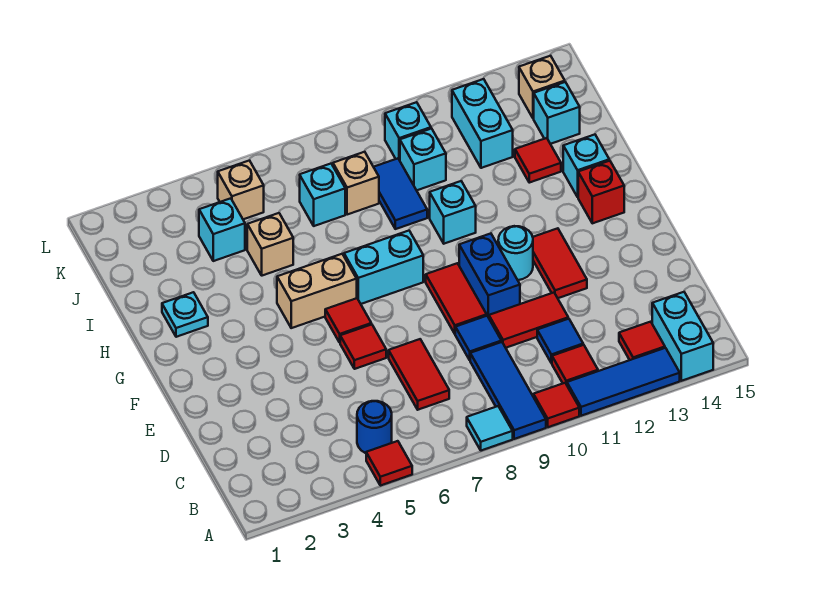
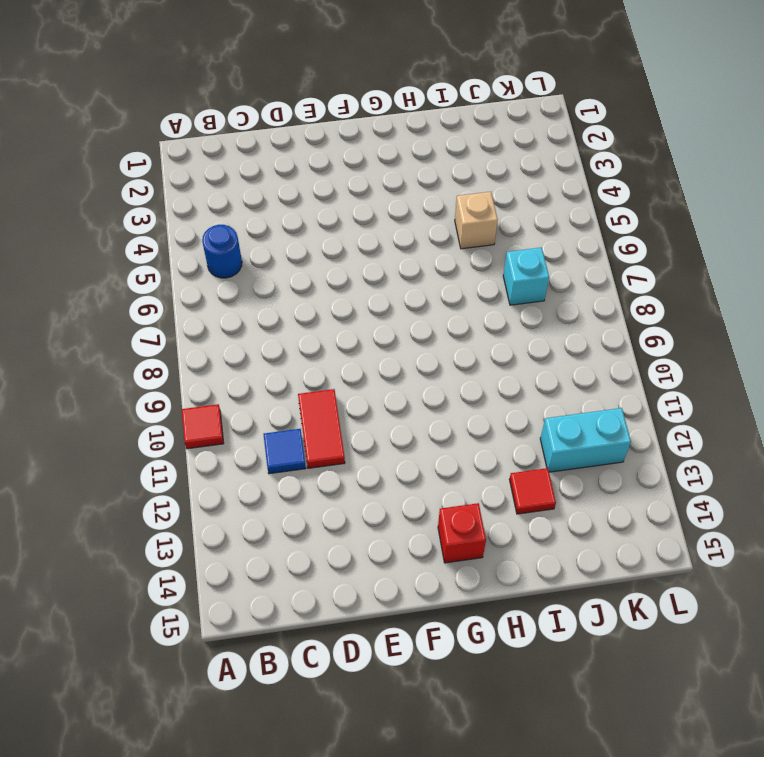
none -> red 1x1 tile [366,441,412,486]
none -> cyan 1x1 tile [467,406,513,451]
none -> blue 1x3 tile [470,342,546,439]
none -> blue 1x3 tile [567,348,680,416]

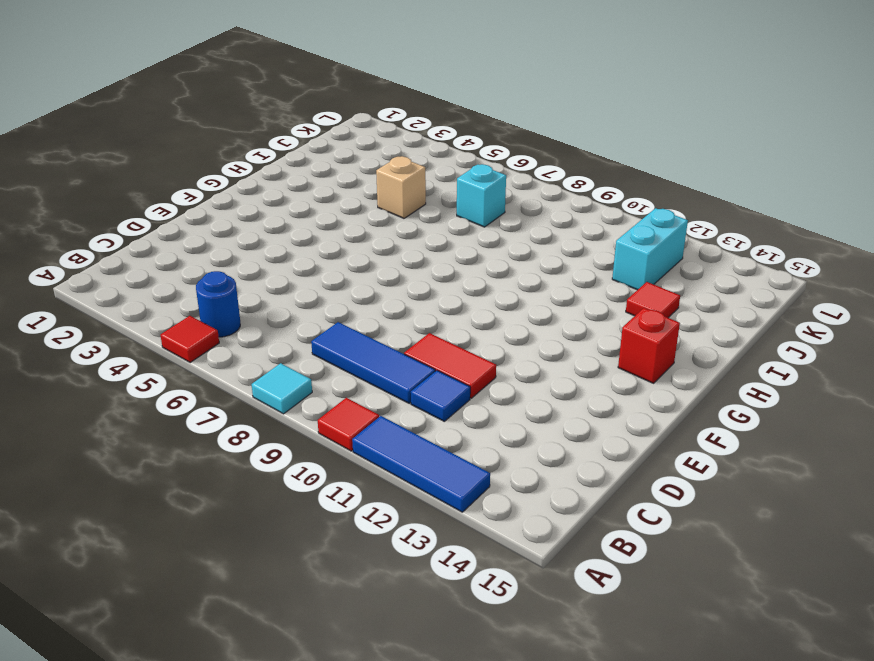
blue 1x3 tile [311,322,435,403] -> blue 1x3 tile turned to [470,342,546,439]
none -> cyan 1x2 brick [652,292,713,381]
none -> red 1x1 tile [552,345,598,385]
none -> red 1x1 tile [619,322,665,360]
none -> red 1x2 tile [389,339,449,410]

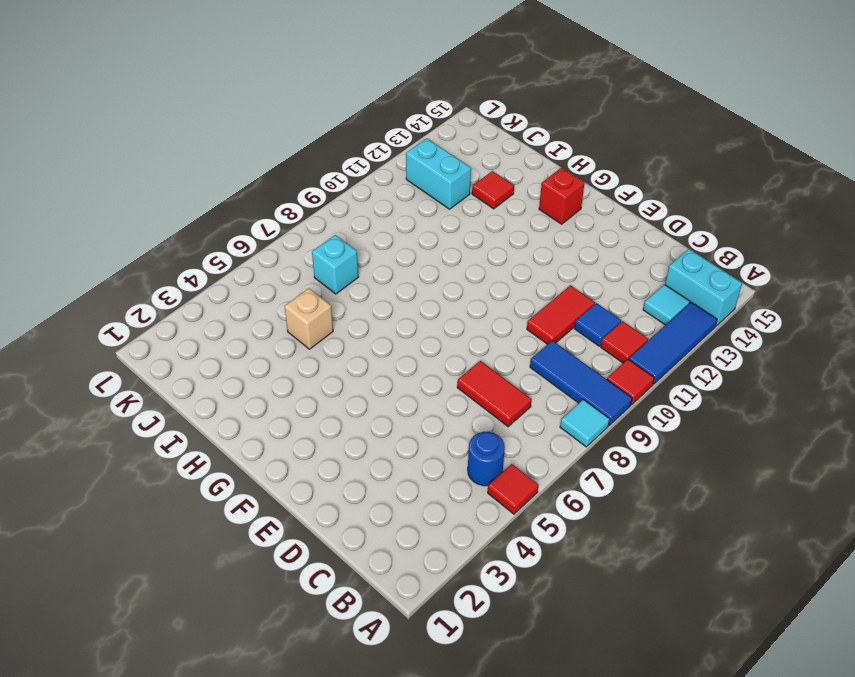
cyan 1x1 tile [643,285,690,325] -> red 1x1 tile [619,322,665,360]
none -> blue 1x1 tile [455,316,501,360]
none -> red 1x1 tile [340,324,386,369]
none -> red 1x2 tile [426,263,487,333]
none -> blue 1x2 brick [459,234,520,318]

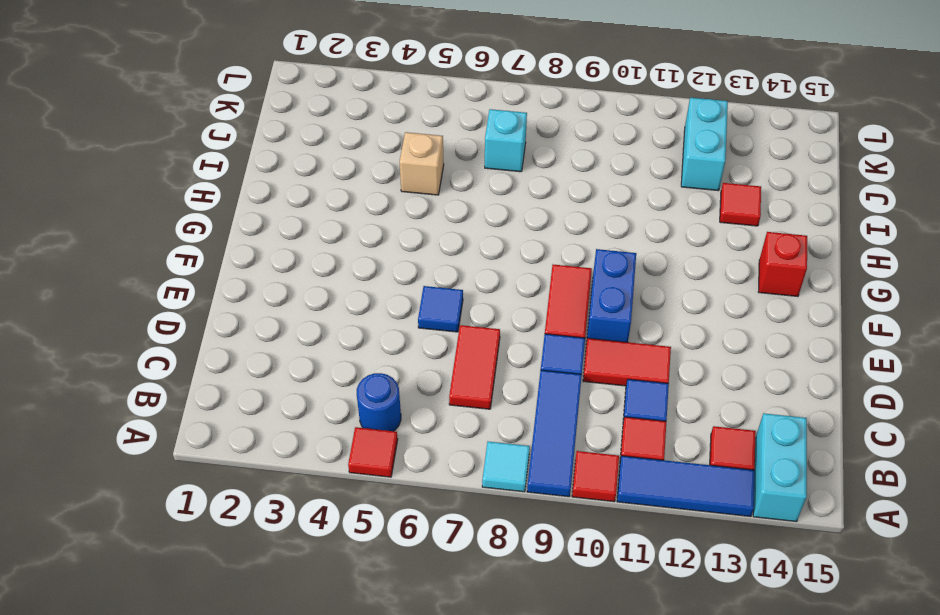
blue 1x1 tile [418,286,463,332] -> red 1x1 tile [340,324,386,369]
none -> red 1x2 tile [533,228,587,298]
none -> red 1x1 tile [325,298,371,342]
none -> cyan 1x1 round brick [498,226,533,280]
none -> tan 1x2 brick [277,254,357,328]

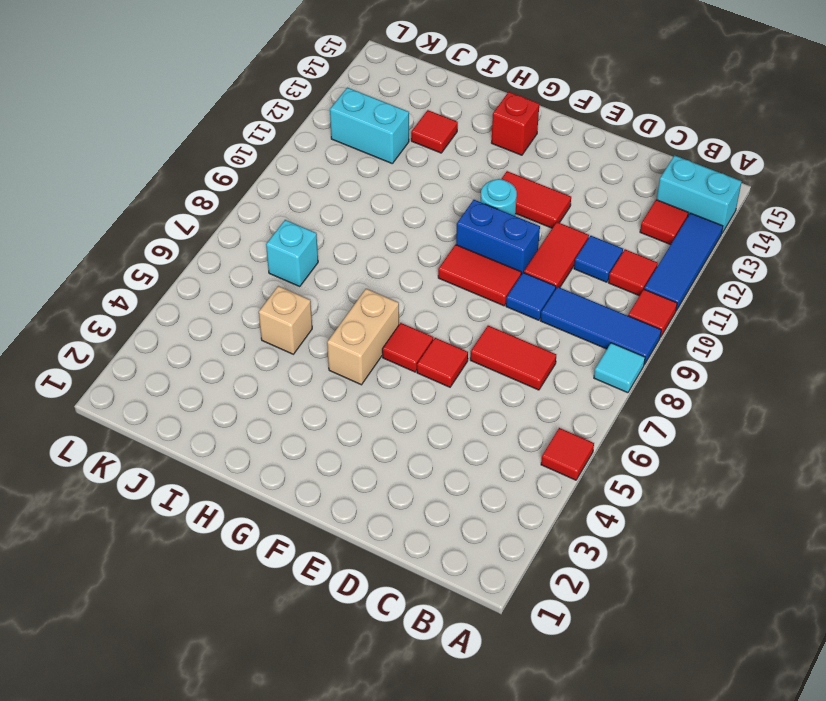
none -> blue 1x1 round brick [357,401,392,453]
none -> cyan 1x2 brick [344,231,423,304]
none -> cyan 1x1 plate [162,292,208,337]
none -> cyan 1x1 brick [430,181,476,244]

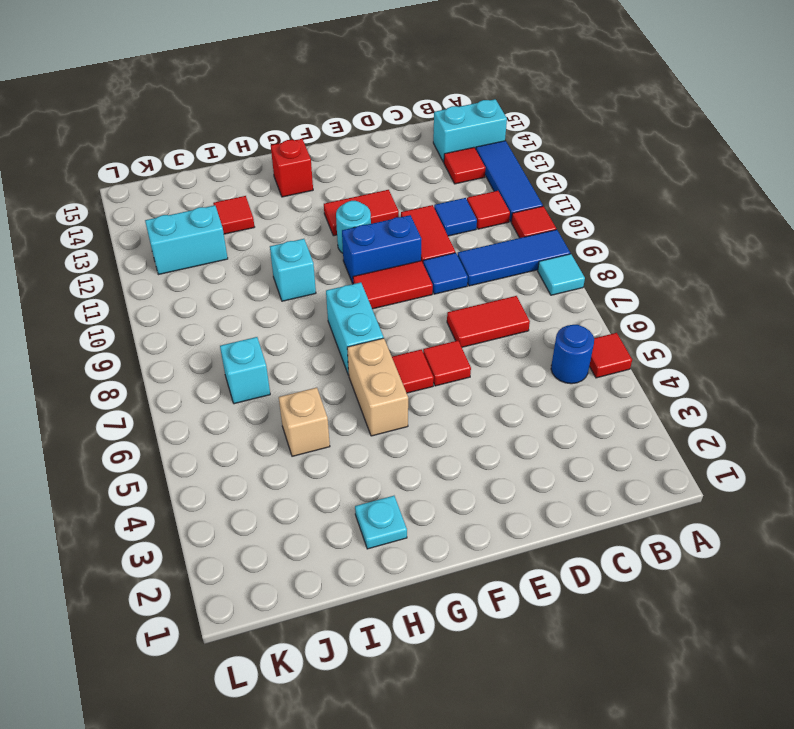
none -> cyan 1x1 brick [563,135,609,197]
none -> blue 1x2 tile [374,158,427,229]
none -> cyan 1x1 brick [199,198,245,261]
none -> tan 1x1 brick [333,152,379,215]

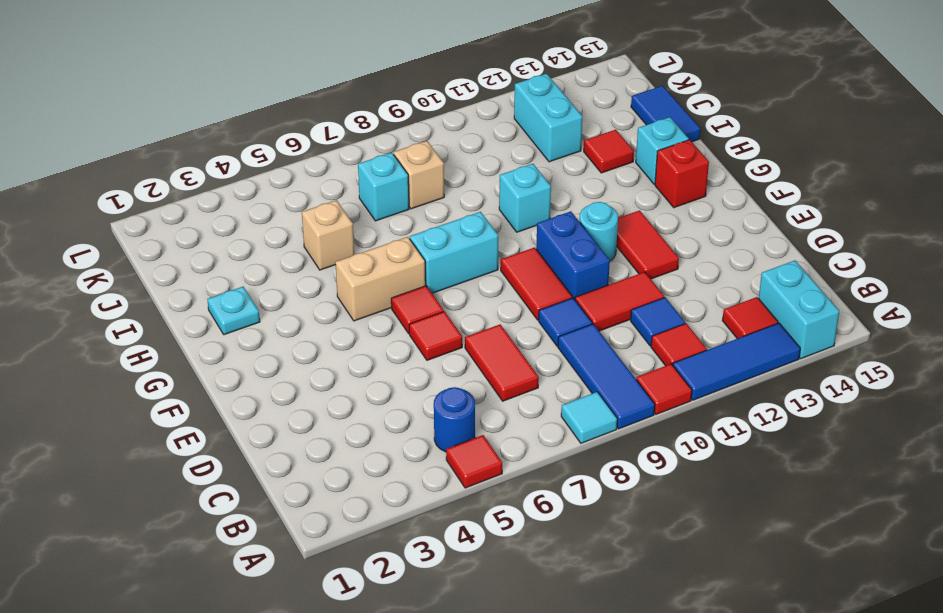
blue 1x2 tile [631,86,700,142] -> blue 1x2 tile moved to [374,158,427,229]
none -> cyan 1x1 brick [199,198,245,261]
none -> cyan 1x1 brick [400,128,446,190]
none -> cyan 1x1 brick [534,82,580,144]
none -> tan 1x1 brick [218,160,264,219]

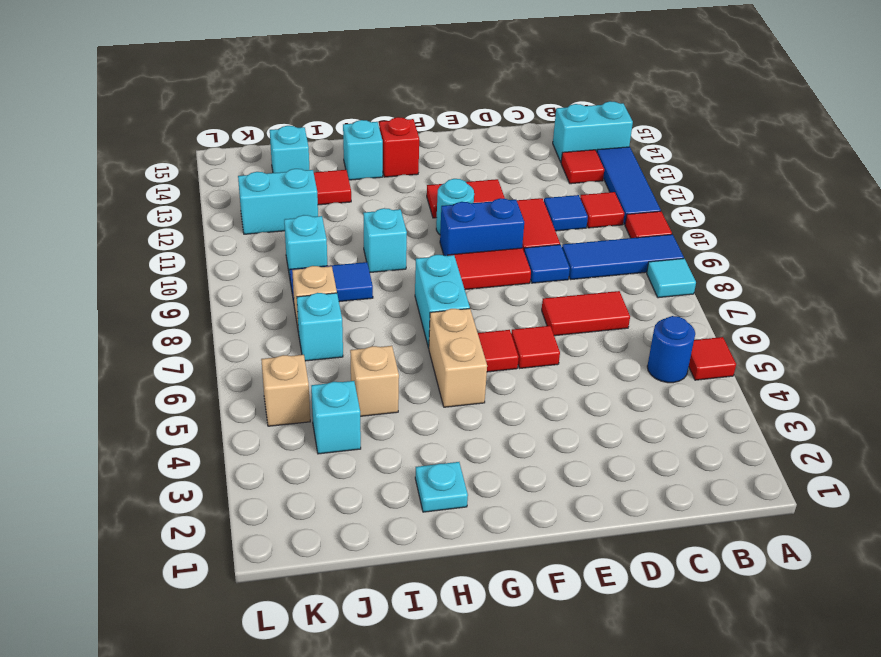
none -> cyan 1x1 brick [385,102,431,160]
none -> tan 1x1 brick [519,56,565,118]

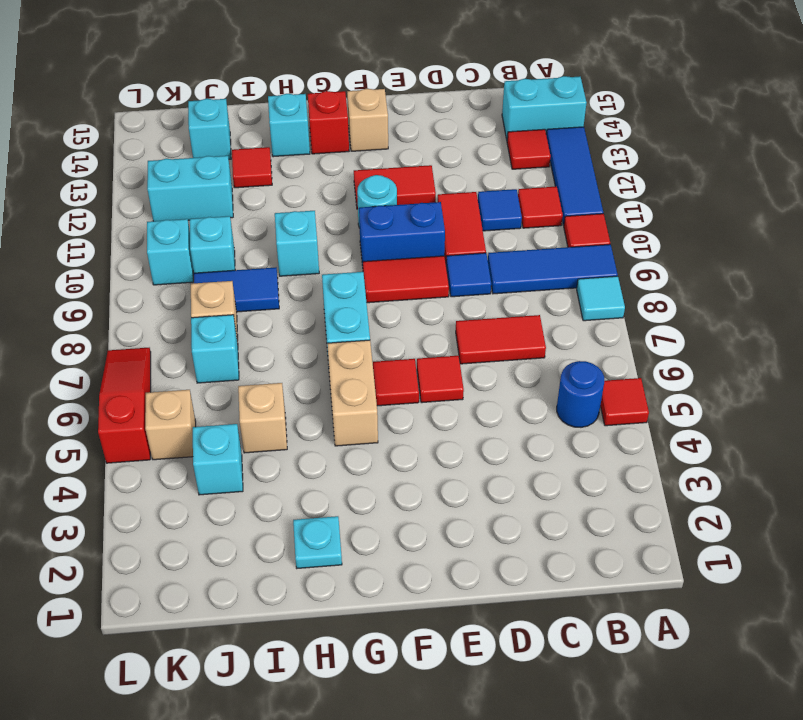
tan 1x1 brick [347,89,388,151] -> tan 1x1 brick moved to [519,56,565,118]
red 1x3 slope [98,348,151,463] -> none

